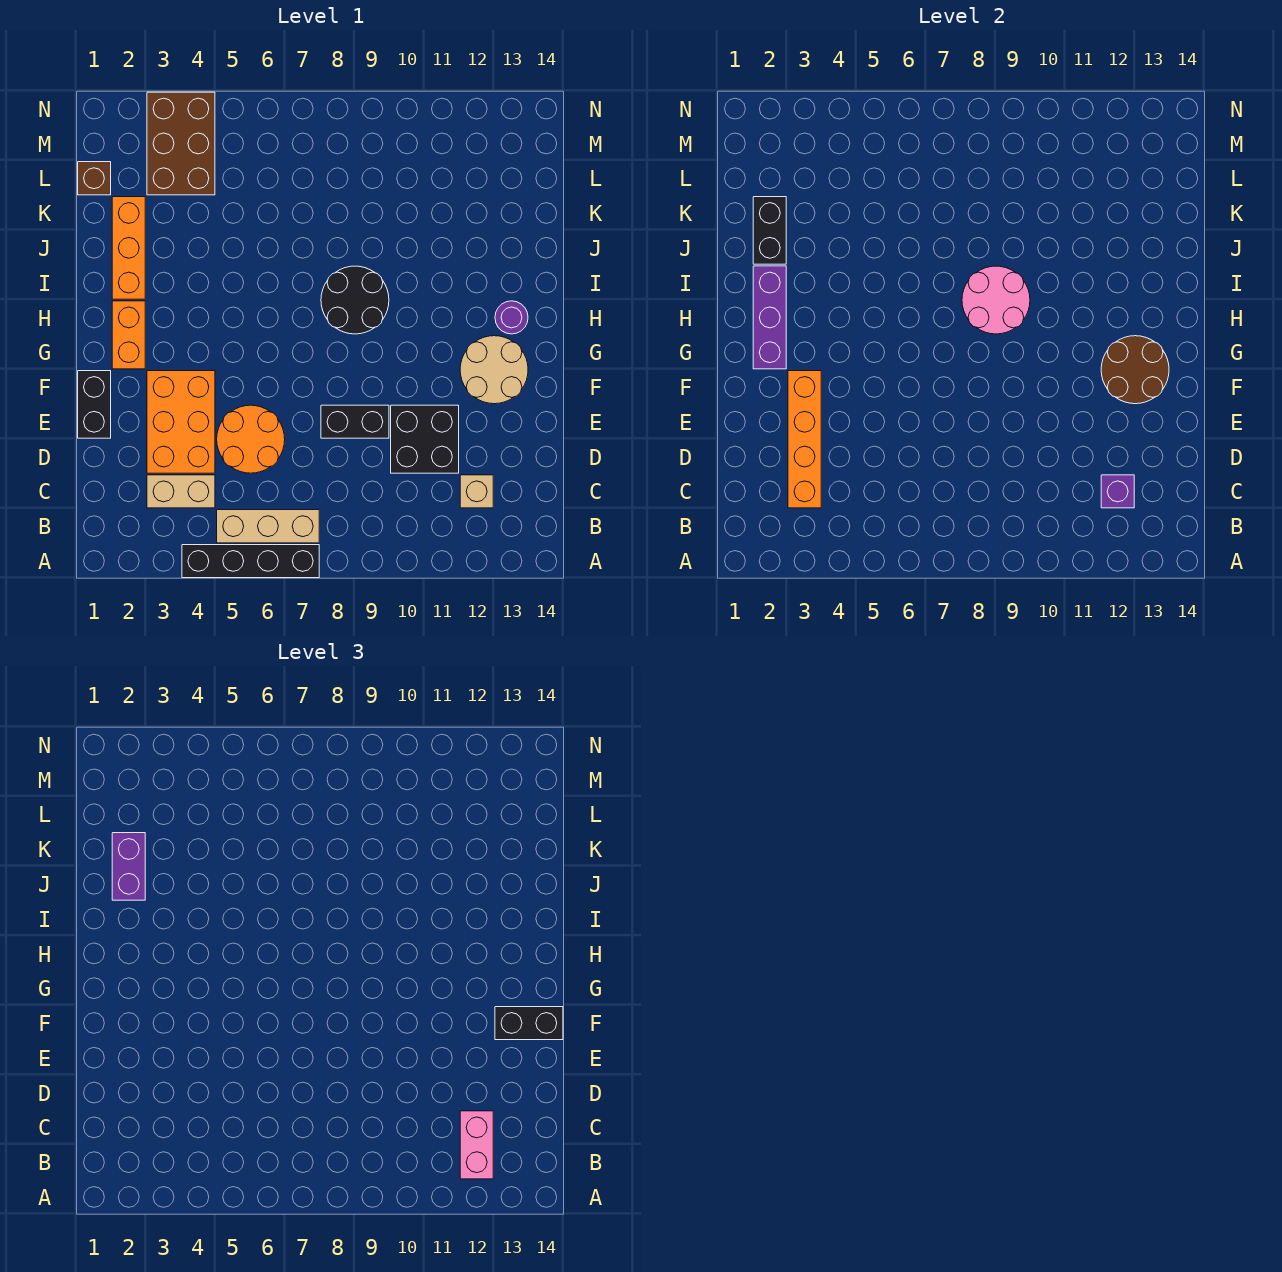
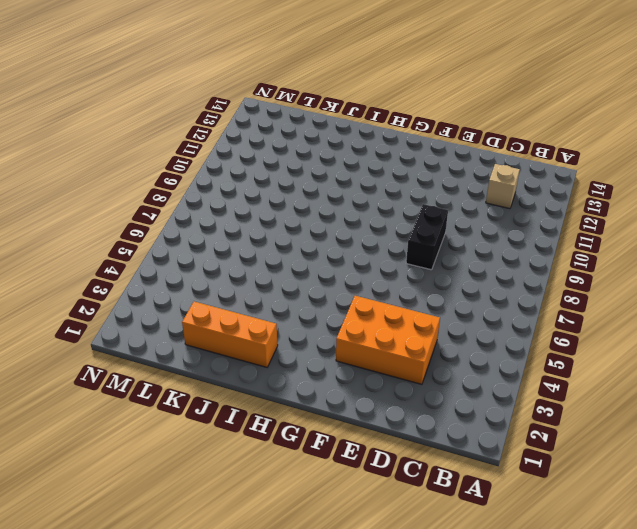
none -> black 1x4 brick [182,545,319,578]
none -> tan 1x3 brick [217,510,319,543]
none -> tan 1x2 brick [147,475,215,508]

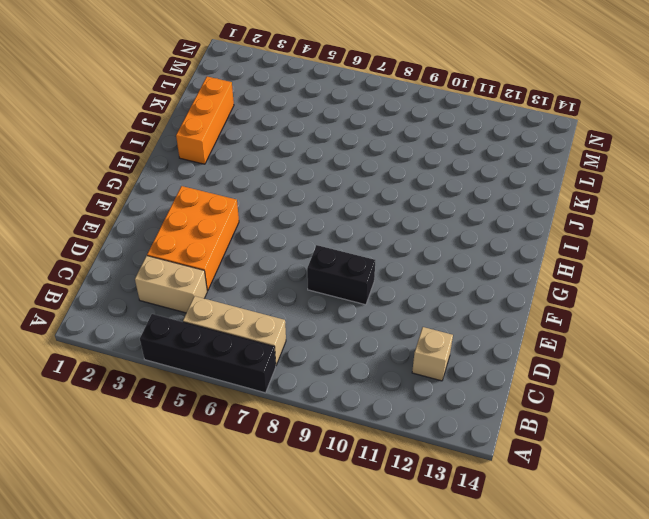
none -> orange 2x2 round brick [217,405,285,473]
none -> black 2x2 brick [391,405,459,473]
none -> black 1x2 brick [78,371,111,438]

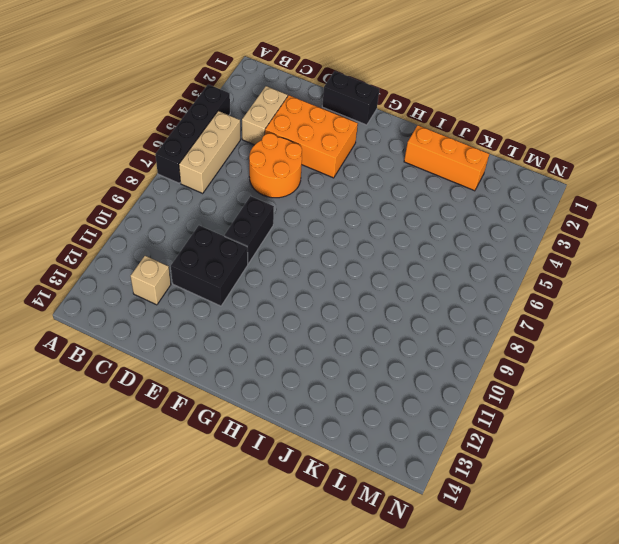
none -> tan 2x2 round brick [460,336,528,404]
none -> orange 1x2 brick [112,301,145,369]
none -> black 2x2 round brick [321,266,389,334]

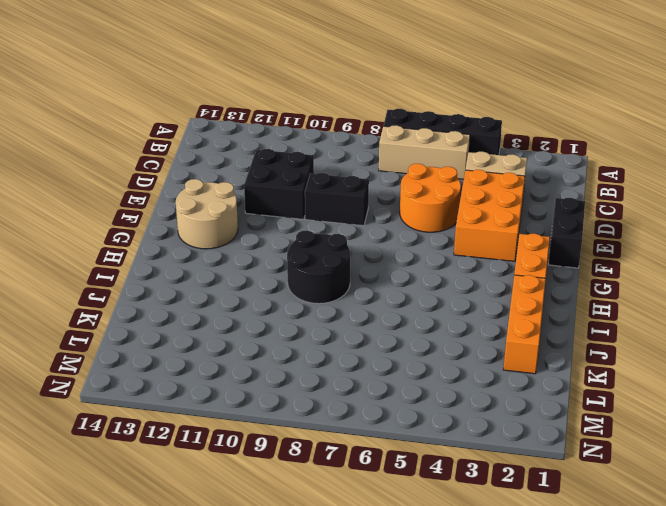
none -> tan 1x1 brick [460,475,493,508]
none -> purple 1x1 round brick [495,301,528,334]
none -> brown 1x1 brick [78,162,111,195]

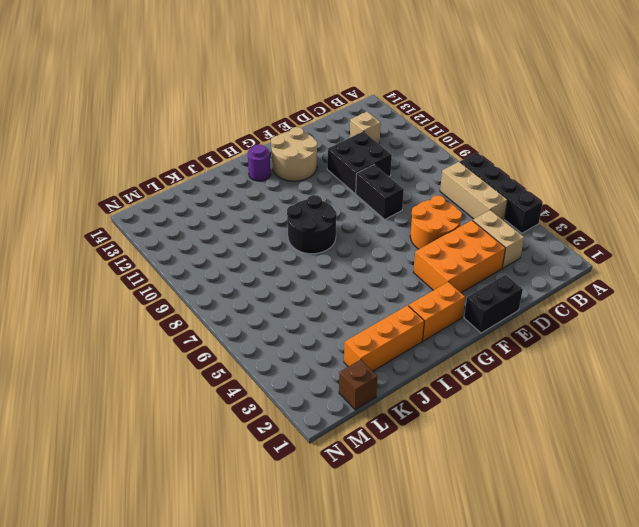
none -> brown 2x3 brick [147,92,215,195]
none -> orange 1x4 brick [788,371,821,508]
none -> purple 1x1 brick [1101,475,1134,508]

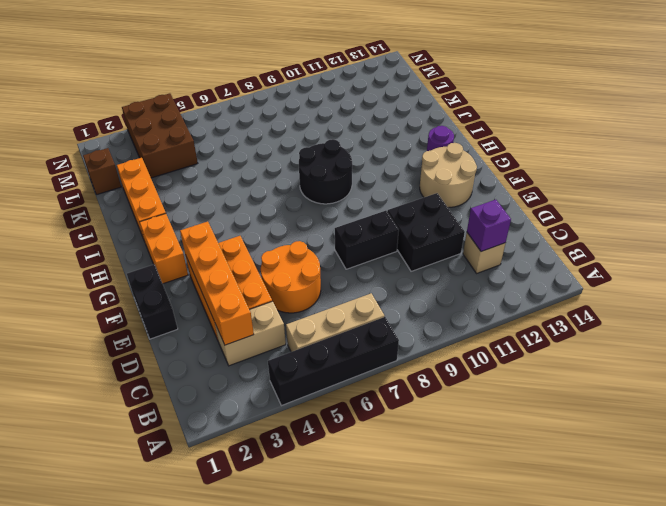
none -> brown 2x2 round brick [1101,336,1169,404]
none -> purple 1x3 brick [753,266,786,369]
none -> pink 2x2 round brick [962,266,1030,334]

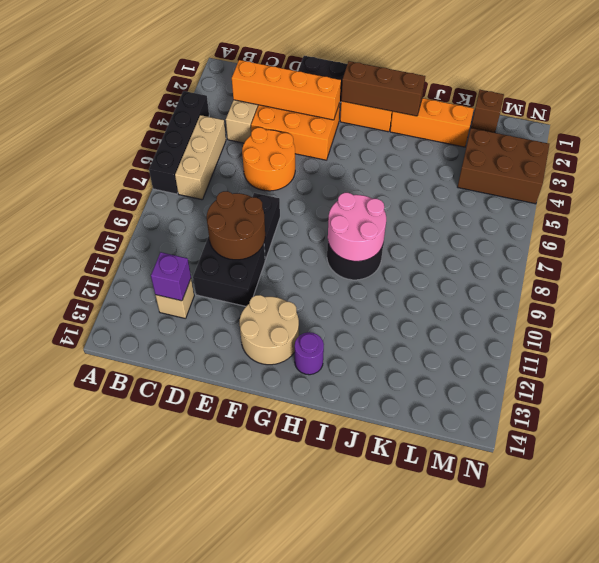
brown 2x2 round brick [207,191,265,260] -> brown 2x2 round brick moved to [1101,336,1169,404]
brown 1x3 brick [341,61,425,116] -> purple 1x3 brick [753,266,786,369]
none -> black 1x2 brick [753,197,786,264]
none -> pink 1x2 brick [460,1111,493,1179]
none -> black 1x2 brick [495,1007,563,1040]

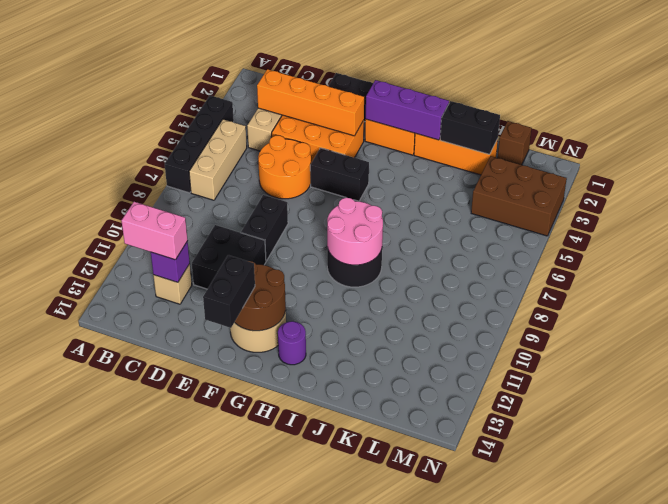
black 1x2 brick [310,148,369,201] -> none
none -> purple 1x2 brick [112,833,145,900]

